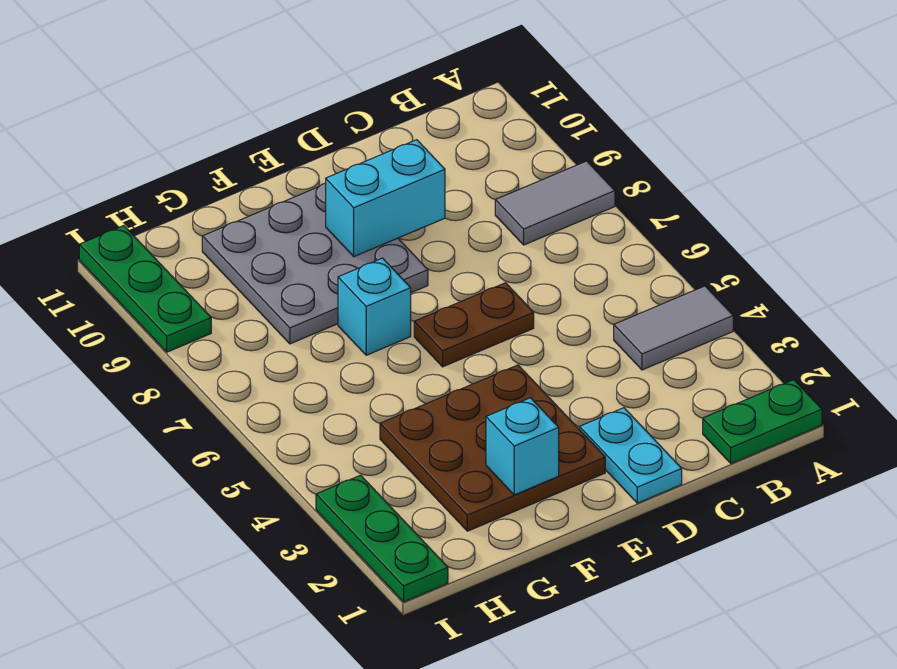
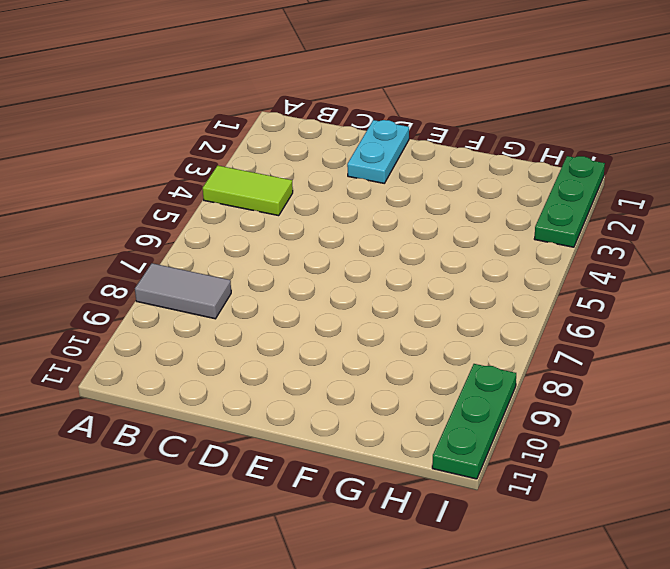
lime 1x2 tile [203,166,293,216] -> grey 1x2 tile [614,286,733,370]
none -> green 1x2 plate [703,380,822,464]
none -> brown 1x2 plate [414,283,534,367]
none -> brown 3x3 plate [380,365,605,531]

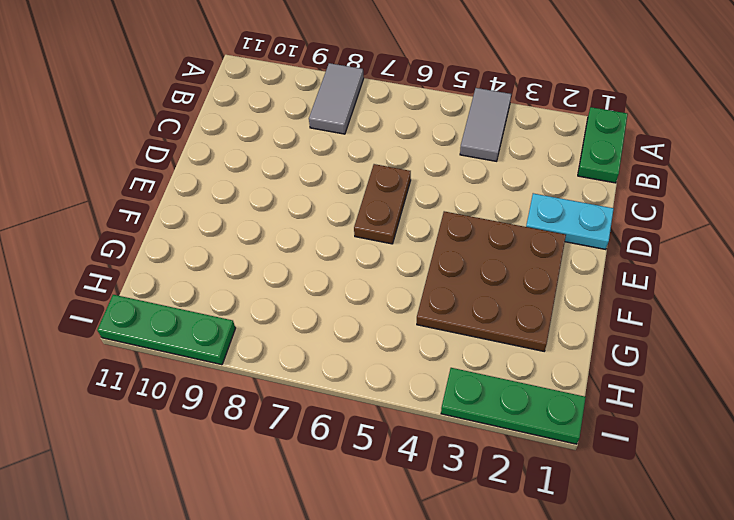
none -> grey 3x3 plate [202,183,428,344]
none -> cyan 1x1 brick [338,258,411,355]
none -> cyan 1x2 brick [326,140,445,257]

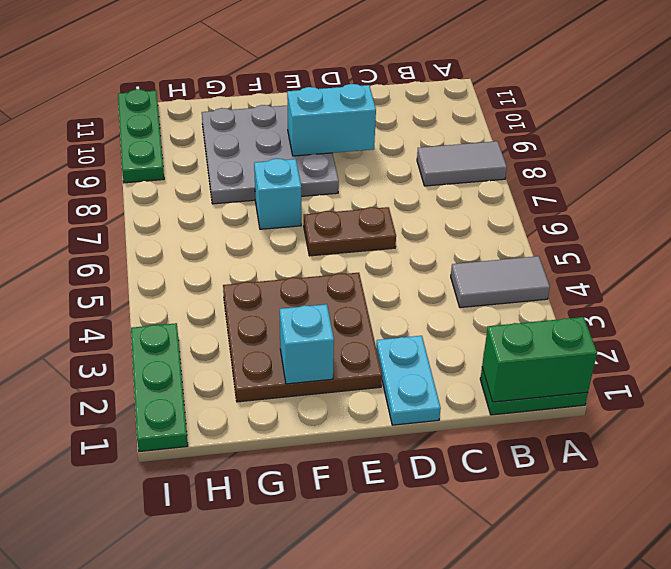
green 1x2 brick [482,317,597,402] -> none

